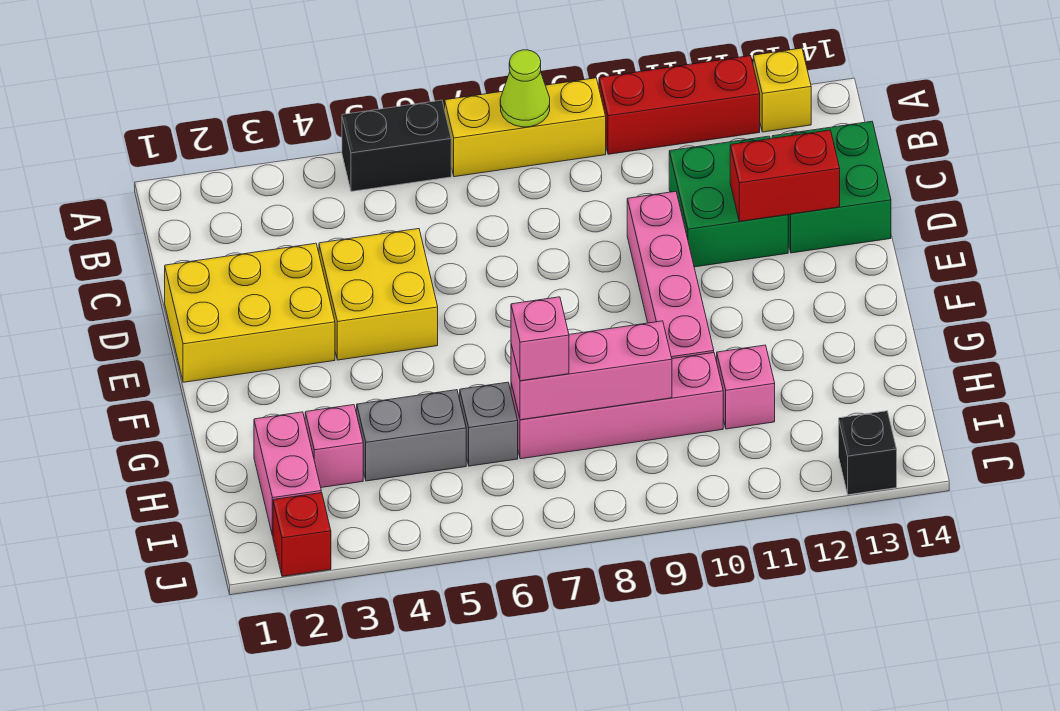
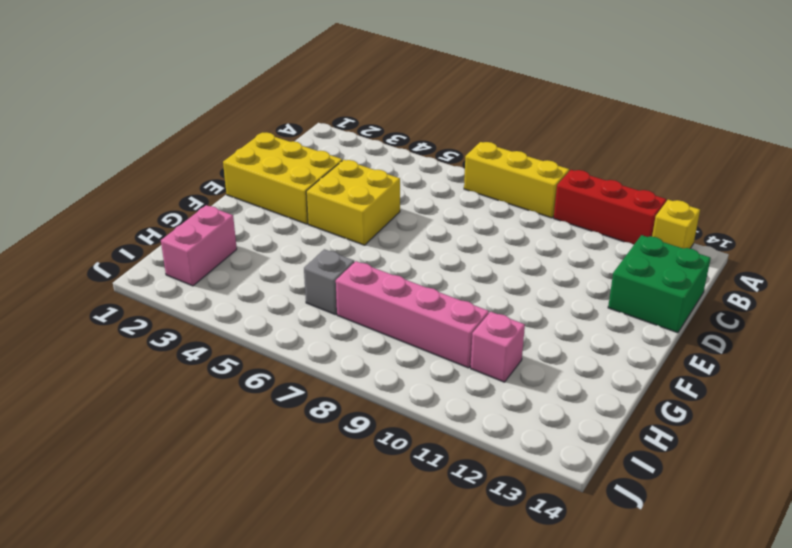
none -> black 1x2 brick [342,100,451,191]
none -> green 2x2 brick [669,136,788,267]
none -> pink 1x4 brick [627,191,714,359]

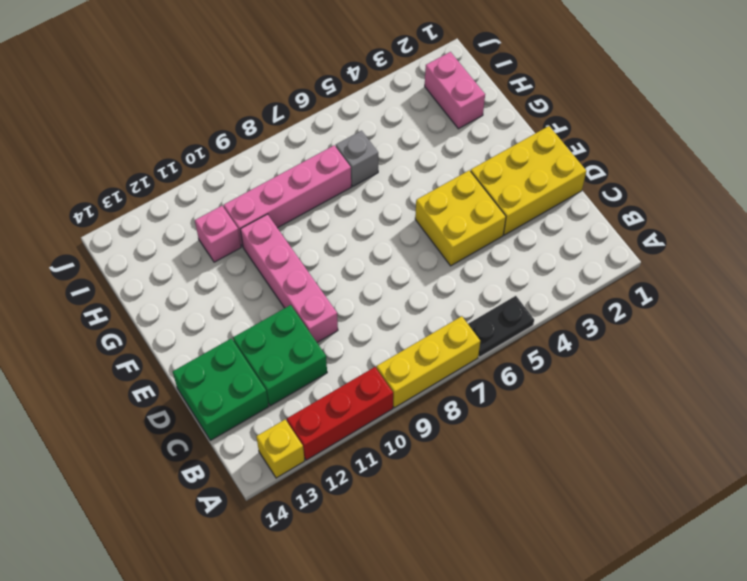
black 1x2 plate [468,296,534,357] -> black 1x2 brick [342,100,451,191]
none -> pink 1x1 brick [305,405,363,488]
none -> grey 1x2 brick [357,390,466,481]
none -> red 1x1 brick [273,493,331,576]

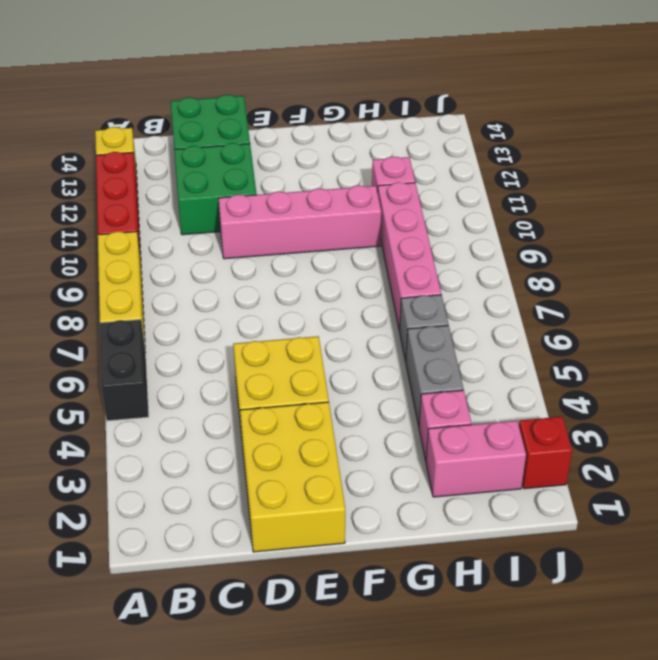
none -> black 1x1 brick [839,411,897,495]
none -> lime 1x1 cone [500,50,550,127]
none -> red 1x2 brick [730,130,840,221]

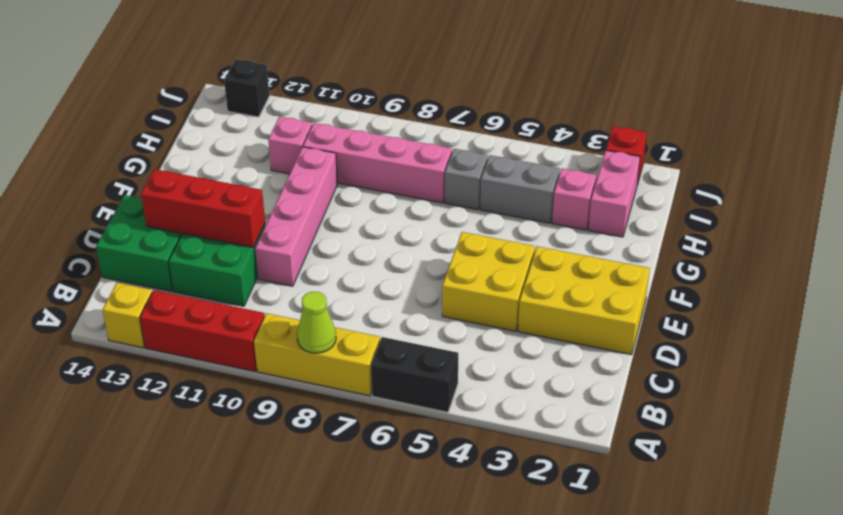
red 1x3 brick [141,169,265,247] -> red 1x2 brick [730,130,840,221]
none -> pink 1x3 brick [511,321,672,420]
none -> pink 1x1 brick [511,297,569,381]

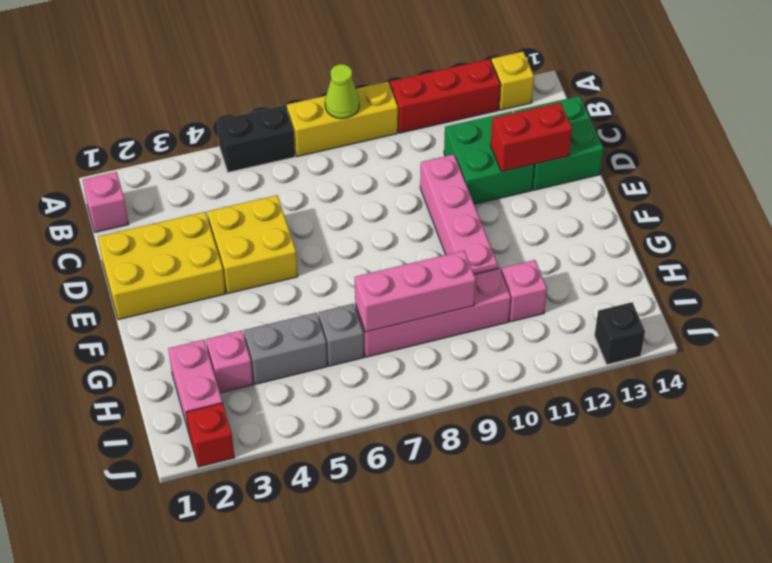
pink 1x1 brick [83,172,128,232] -> pink 1x1 brick moved to [511,297,569,381]

